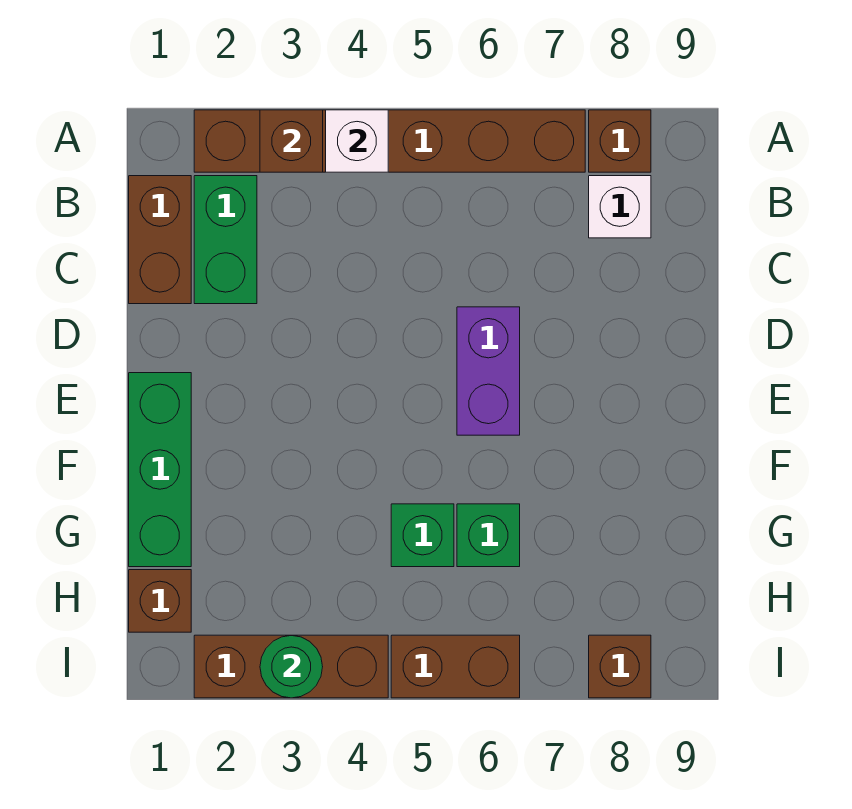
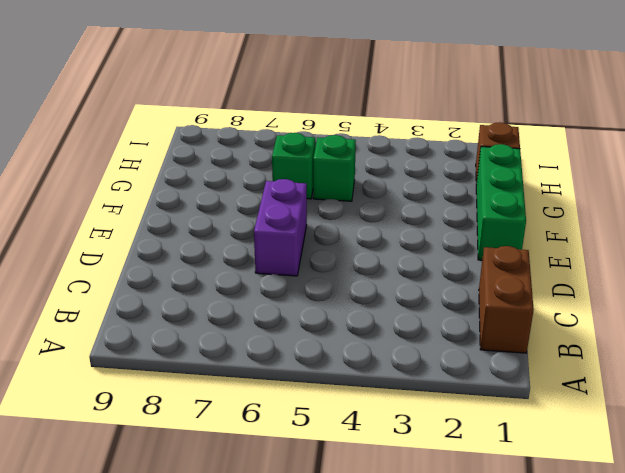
none -> brown 1x6 brick [194,110,585,172]
none -> brown 1x1 brick [589,110,651,172]
none -> green 1x2 brick [194,176,257,304]

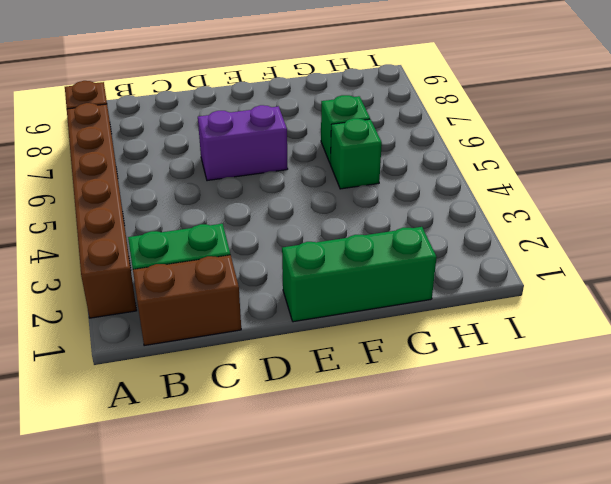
none -> white 1x1 brick [589,176,651,238]
none -> brown 1x1 brick [129,570,191,632]
none -> brown 1x3 brick [194,635,388,698]

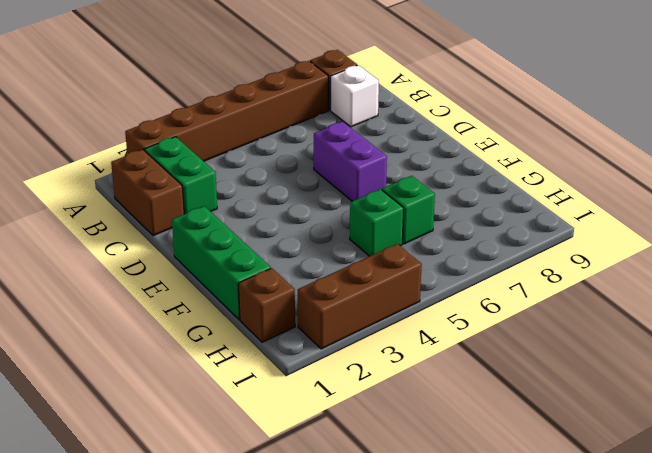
none -> brown 1x2 brick [391,635,520,698]
none -> brown 1x1 brick [589,635,651,698]
none -> brown 1x1 brick [260,110,323,172]

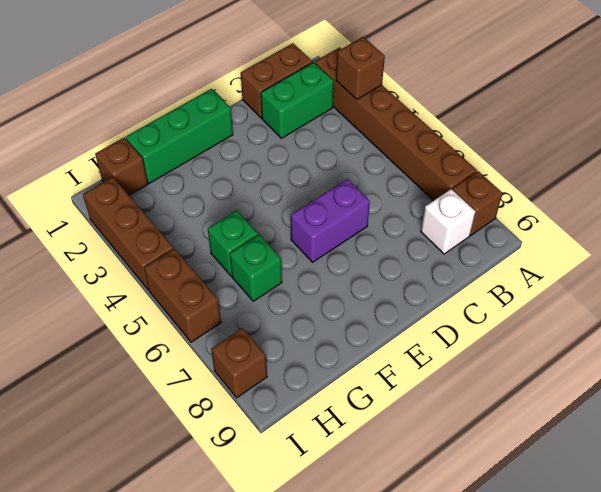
none -> white 1x1 brick [326,110,388,172]
none -> green 1x1 round brick [260,636,323,698]

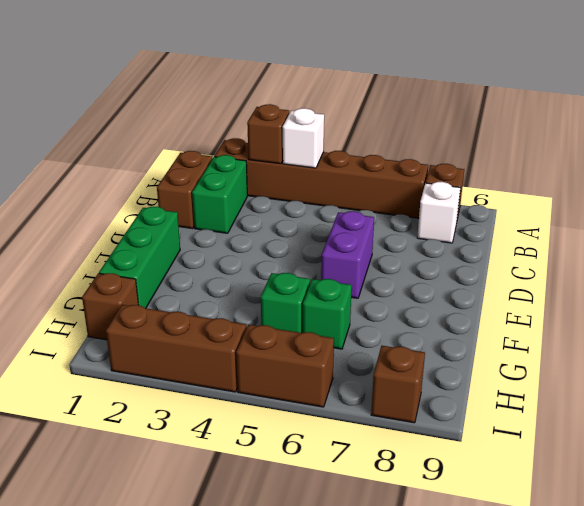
none -> green 1x1 round brick [260,636,323,698]

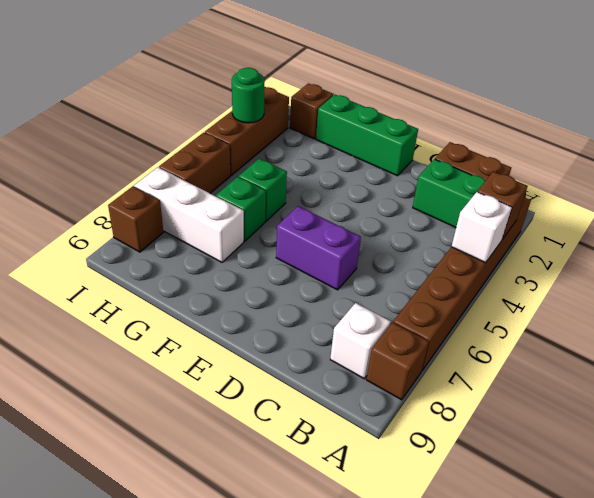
white 1x3 brick [134,167,244,262] -> none

